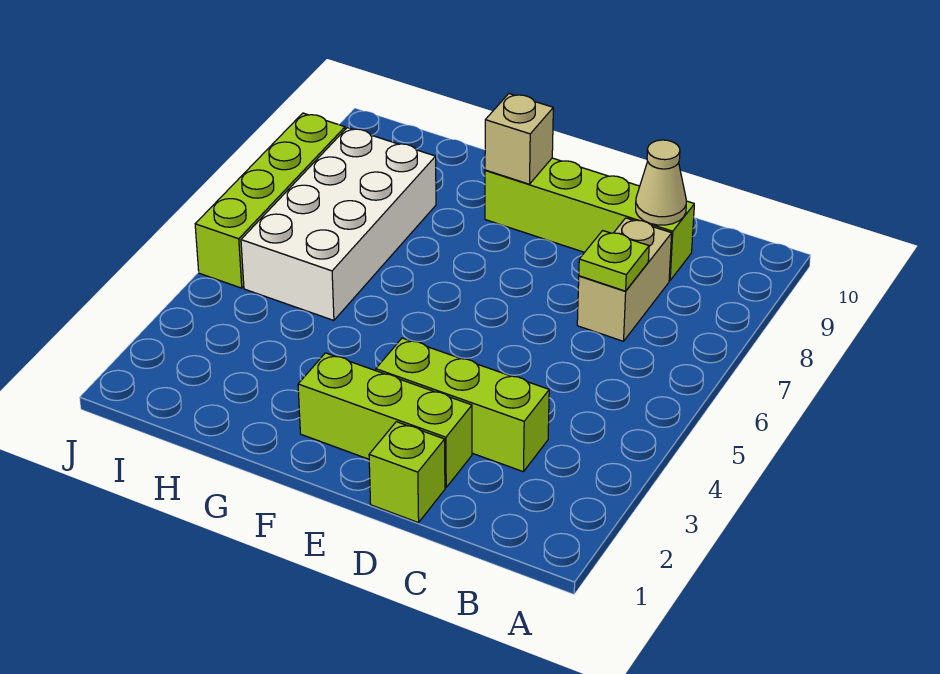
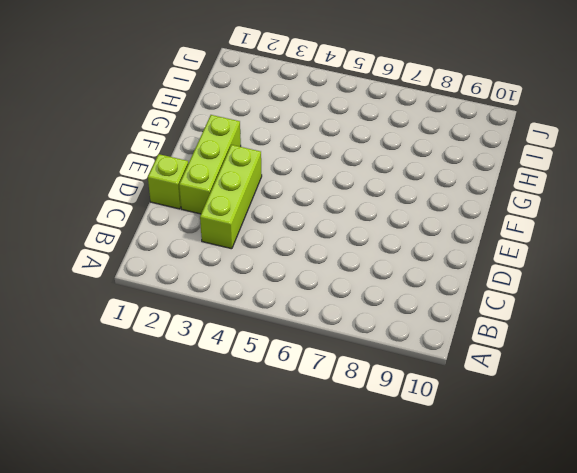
none -> tan 1x2 brick [577,218,672,341]
none -> lime 1x4 brick [485,158,694,281]

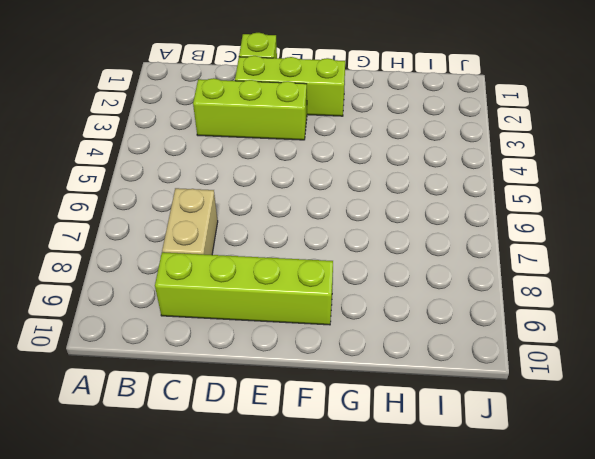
none -> white 2x4 brick [241,128,436,320]
none -> lime 1x4 brick [195,113,345,288]

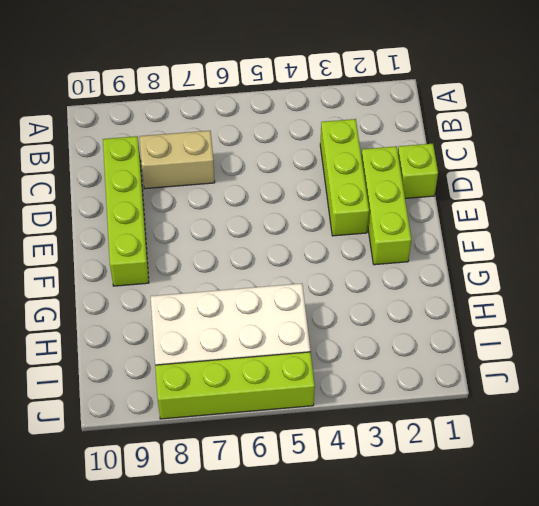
none -> lime 1x1 plate [579,231,649,291]
none -> tan 1x1 cone [636,140,686,225]

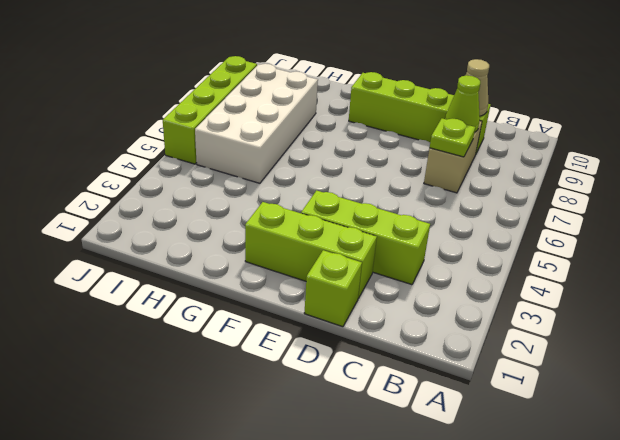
lime 1x1 cone [445,75,480,132] -> none
none -> tan 1x1 brick [485,94,553,184]

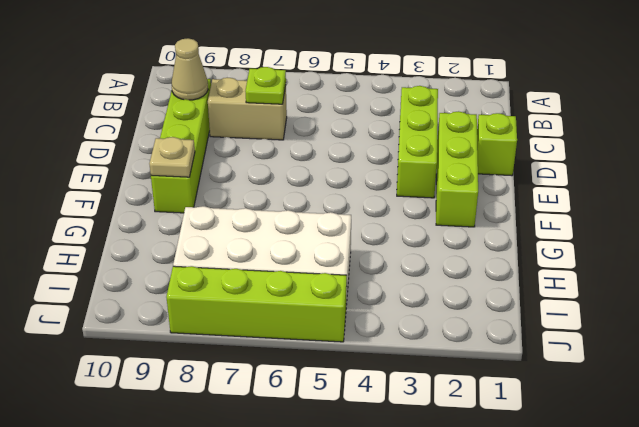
tan 1x1 plate [149,137,195,177] -> tan 1x1 brick [485,94,553,184]

